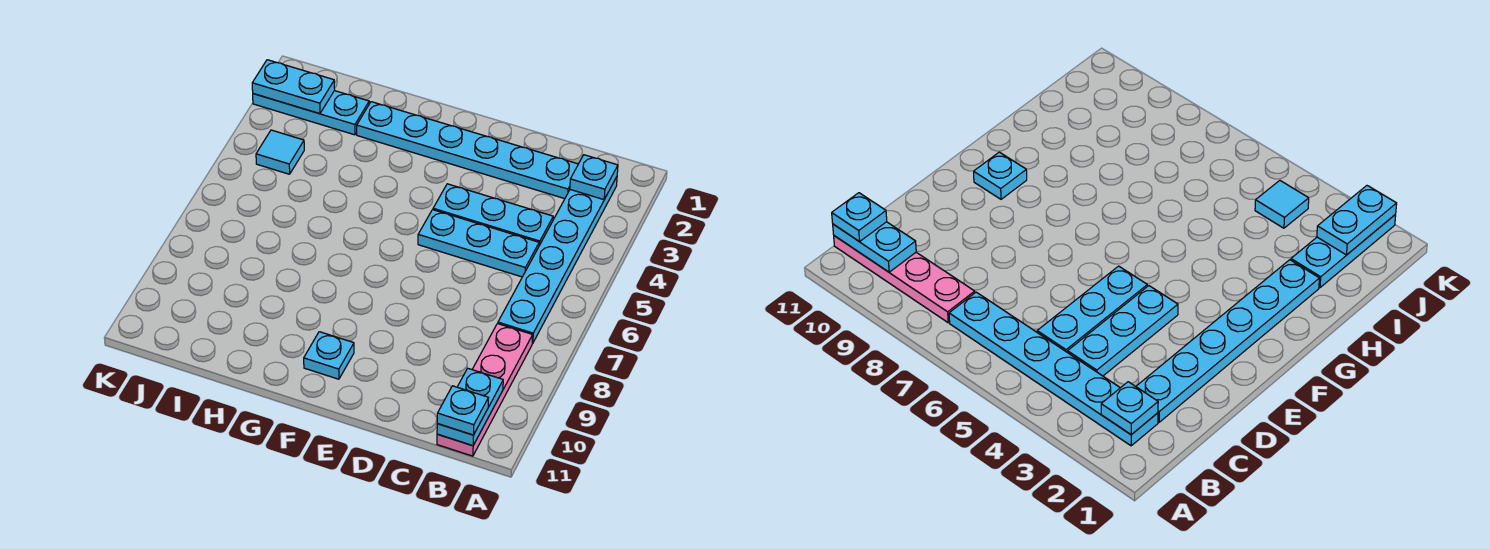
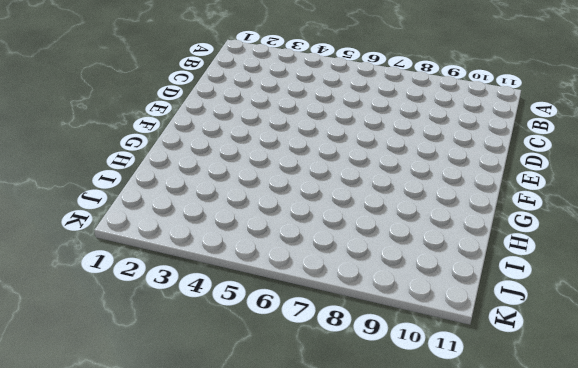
none -> cyan 1x6 plate [498,177,617,343]
none -> pink 1x4 plate [437,324,533,456]
none -> cyan 1x6 plate [357,102,578,199]

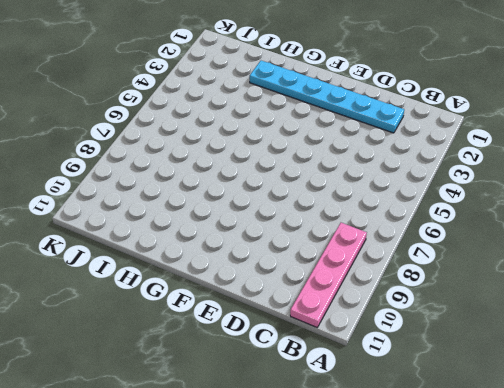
none -> cyan 1x6 plate [498,177,617,343]
none -> cyan 1x3 plate [433,184,553,246]
none -> cyan 1x3 plate [418,210,539,277]

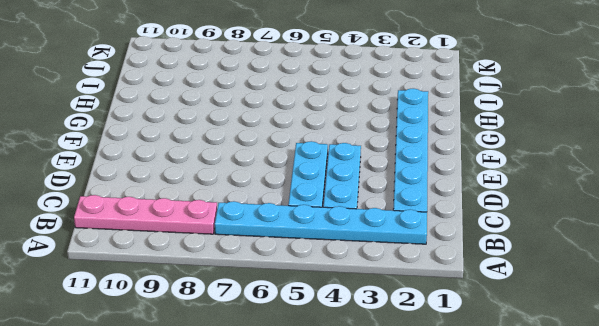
none -> cyan 1x1 plate [304,332,354,379]
none -> cyan 1x3 plate [253,91,369,135]
none -> cyan 1x1 tile [256,130,304,174]

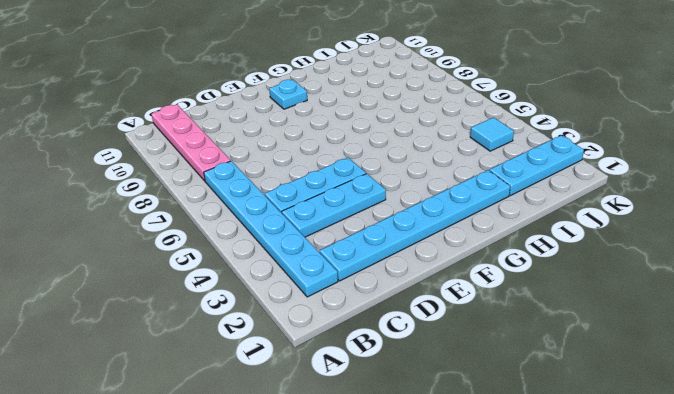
none -> cyan 1x1 plate [570,155,618,200]
none -> cyan 1x2 plate [437,368,503,446]
none -> cyan 1x2 plate [252,60,335,114]

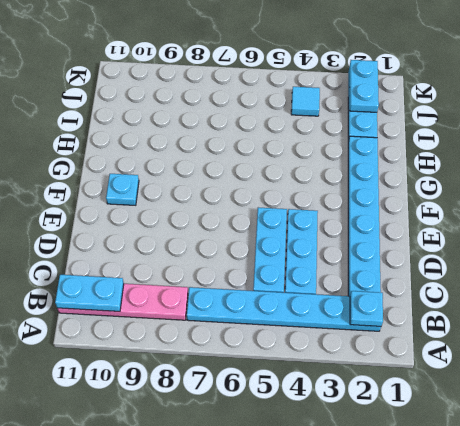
none -> cyan 1x1 plate [437,386,488,435]

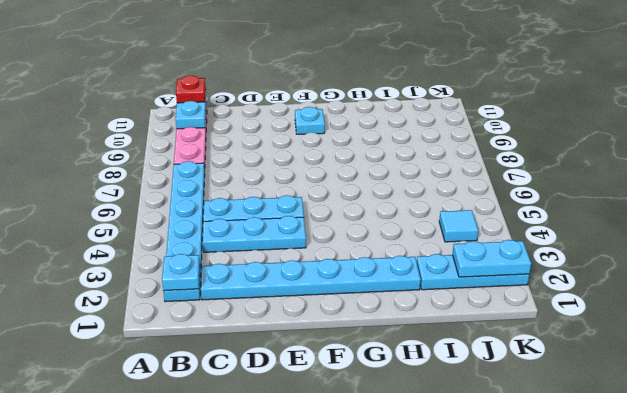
red 1x1 plate [176,76,206,103] -> cyan 1x1 plate [437,386,488,435]

